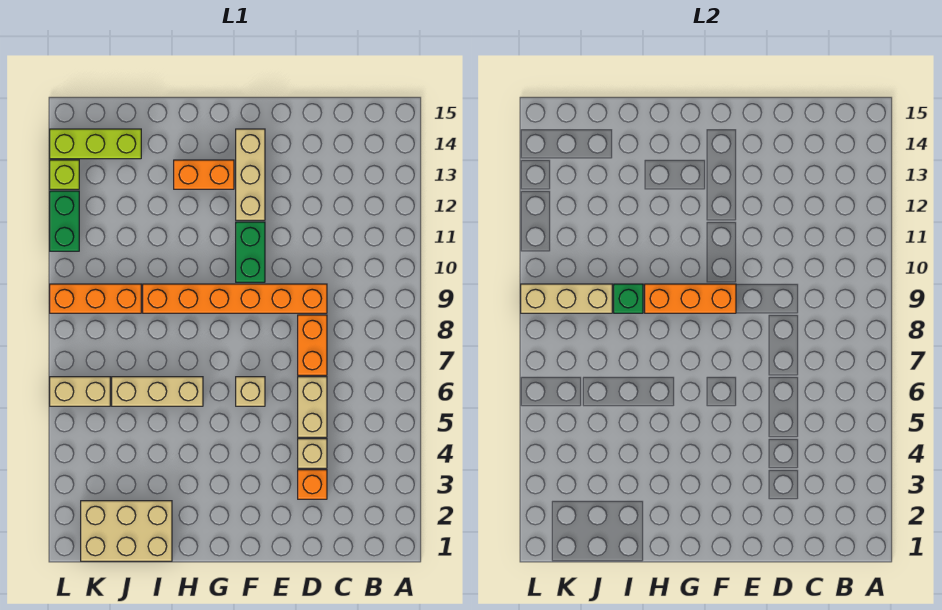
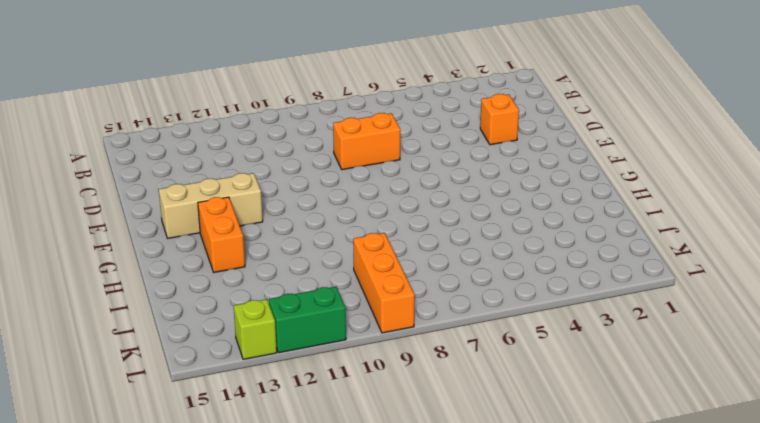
none -> tan 1x1 brick [298,439,327,468]
none -> tan 1x2 brick [298,377,327,437]
none -> orange 1x6 brick [143,284,327,313]

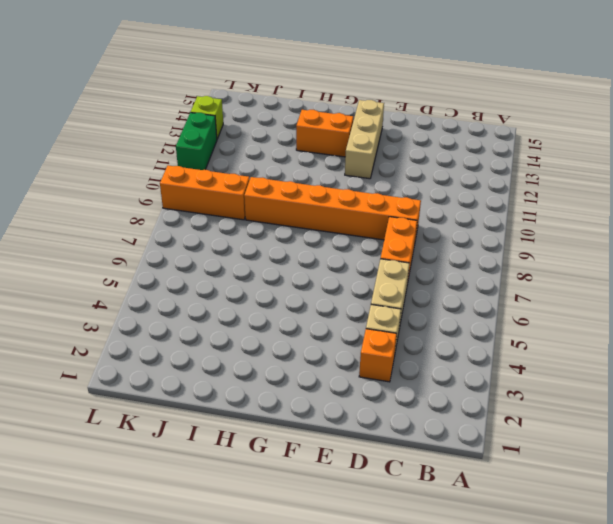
none -> tan 1x1 brick [236,377,265,406]
none -> green 1x2 brick [236,222,265,282]
none -> tan 1x3 brick [112,377,203,406]

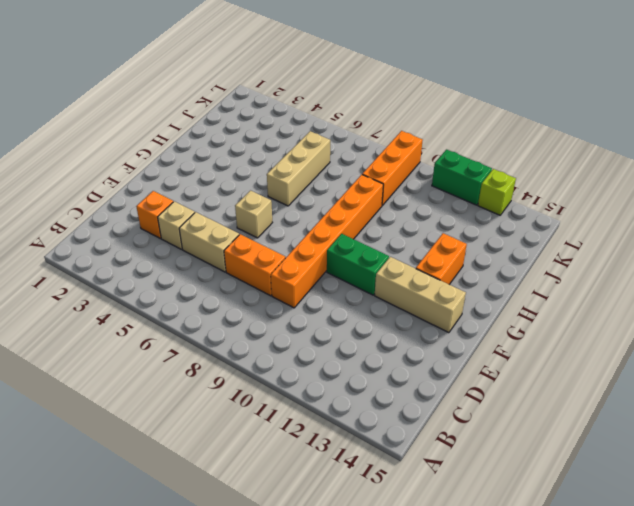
none -> tan 2x3 brick [81,501,172,561]
none -> lime 1x3 brick [50,129,141,159]
none -> tan 1x2 brick [50,377,110,406]

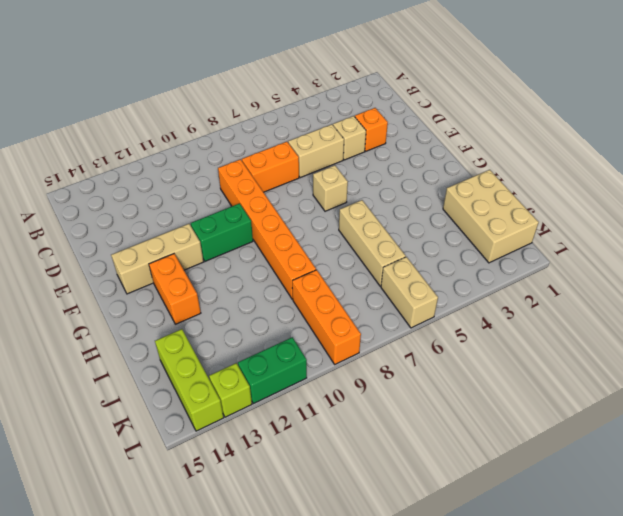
none -> orange 1x3 brick [645,284,736,313]
none -> green 1x1 brick [614,284,643,313]
none -> tan 1x3 brick [521,284,612,313]

